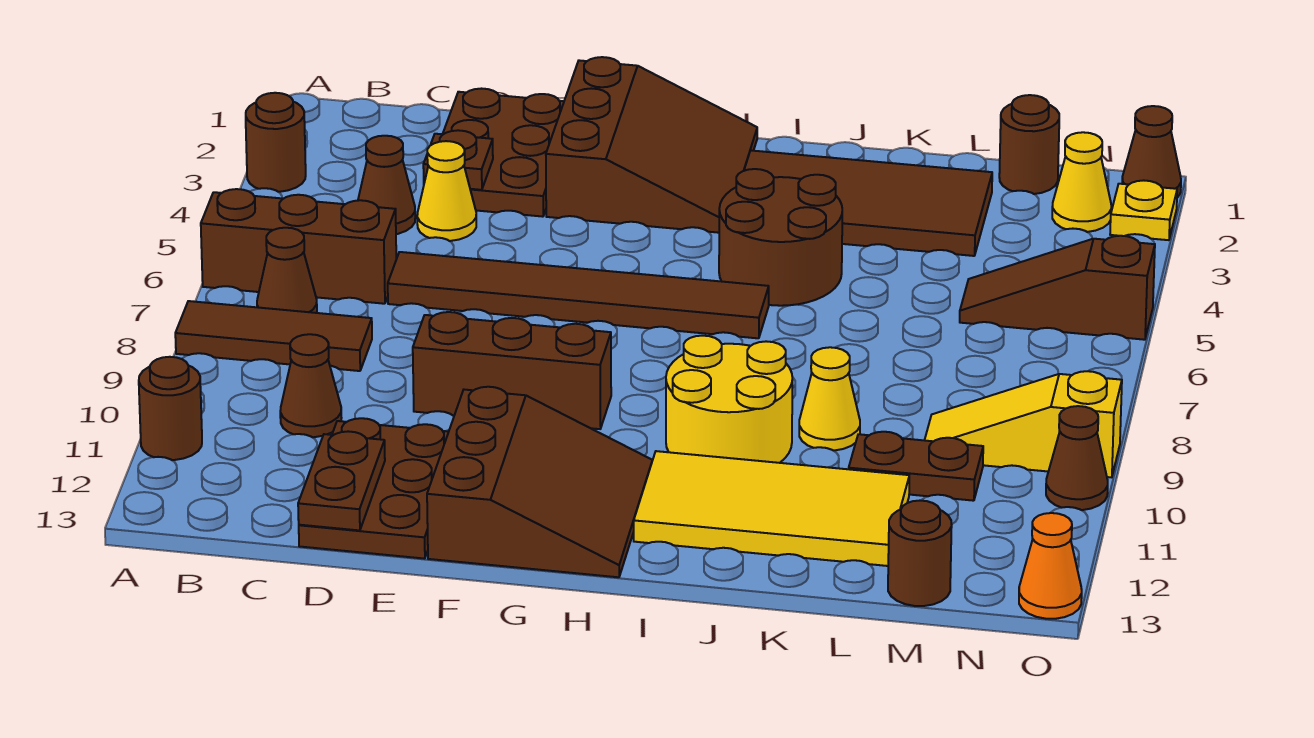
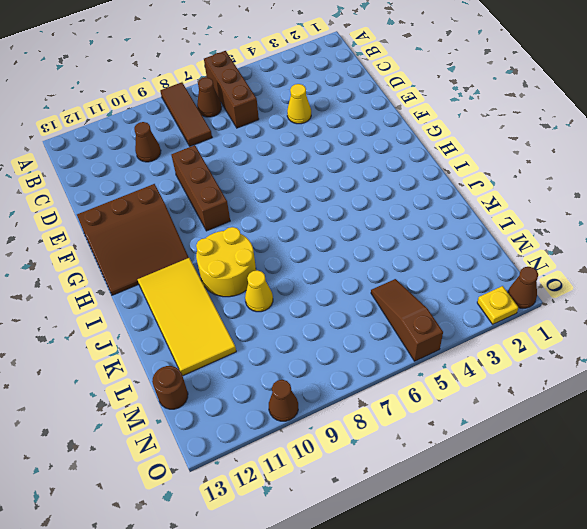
none -> brown 1x1 round brick [246,93,306,192]
none -> brown 1x1 round brick [139,357,202,460]
none -> brown 1x1 cone [358,136,415,234]
none -> brown 2x3 plate [443,89,564,217]

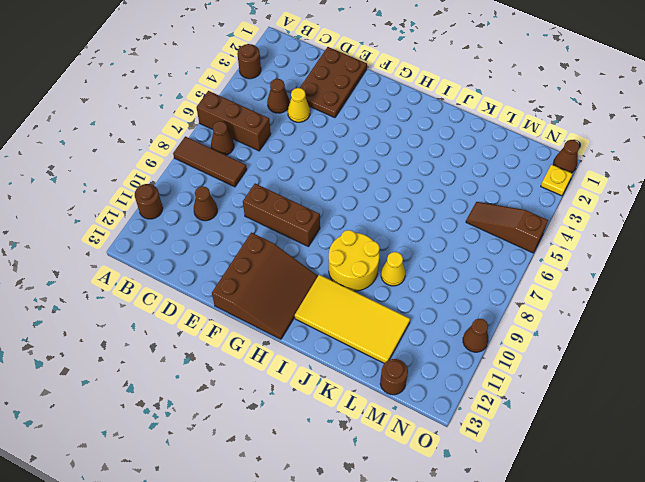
none -> brown 1x6 tile [388,252,769,338]
none -> brown 2x3 plate [299,418,449,559]
none -> brown 3x3 slope [546,57,757,233]
none -> brown 2x4 tile [744,151,992,256]

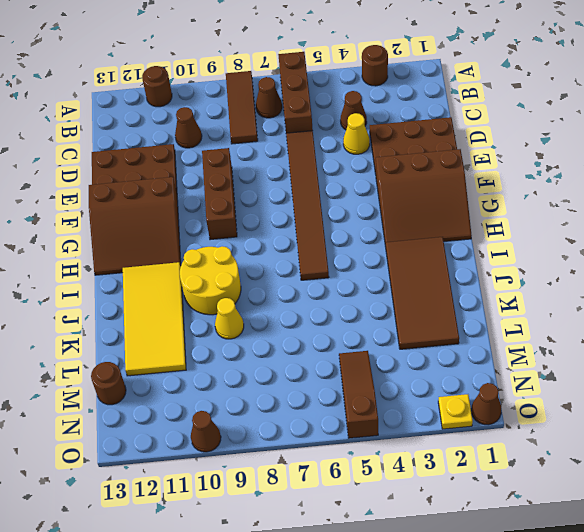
none -> brown 2x2 round brick [719,169,842,306]
none -> brown 1x2 plate [849,432,983,501]
none -> brown 1x1 round brick [999,95,1059,194]
none -> yellow 1x3 slope [925,371,1122,477]

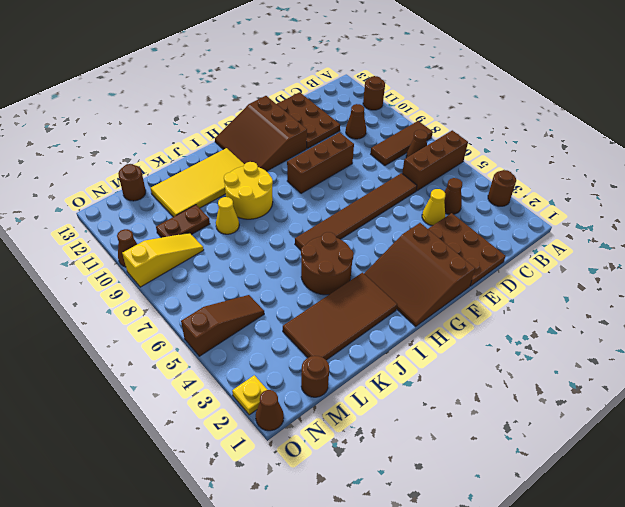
none -> yellow 1x1 cone [1052,132,1111,232]
none -> orange 1x1 cone [1019,513,1082,619]
none -> brown 1x1 plate [423,130,493,190]
none -> brown 1x2 plate [298,431,385,530]

